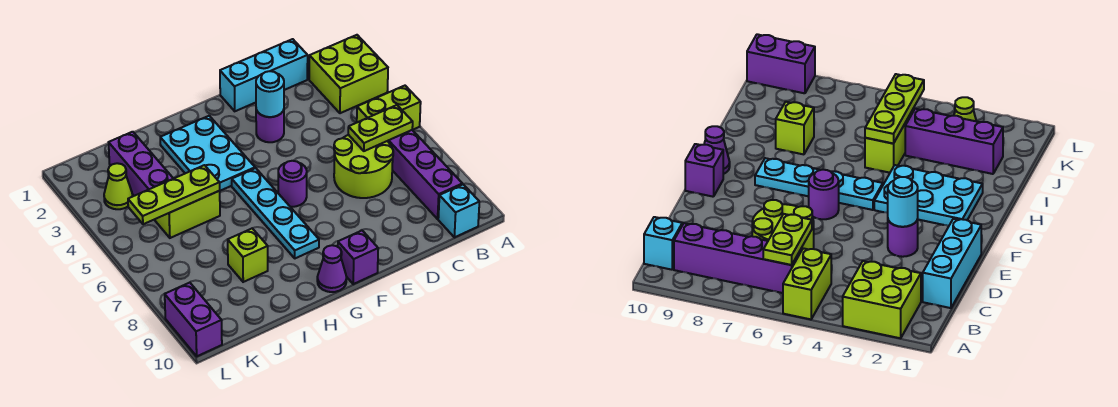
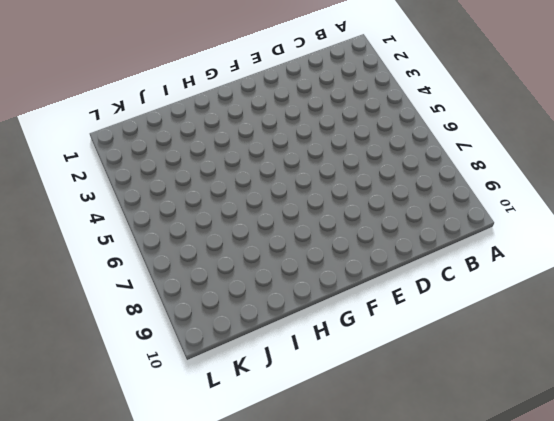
none -> lime 2x2 brick [309,35,388,113]
none -> lime 1x2 brick [357,86,421,130]
none -> purple 1x4 brick [388,130,462,219]

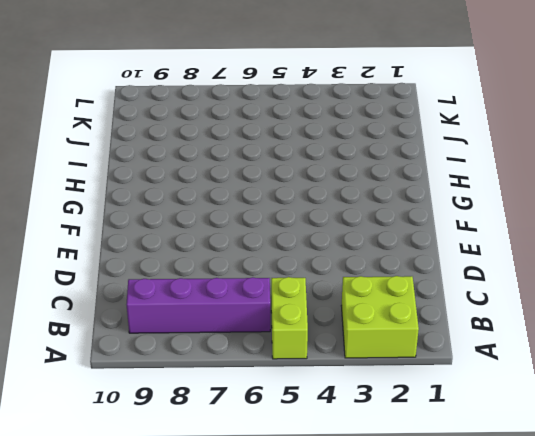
none -> cyan 1x1 brick [438,184,479,237]
none -> cyan 1x3 brick [220,39,308,111]
none -> lime 2x2 round brick [334,135,393,198]

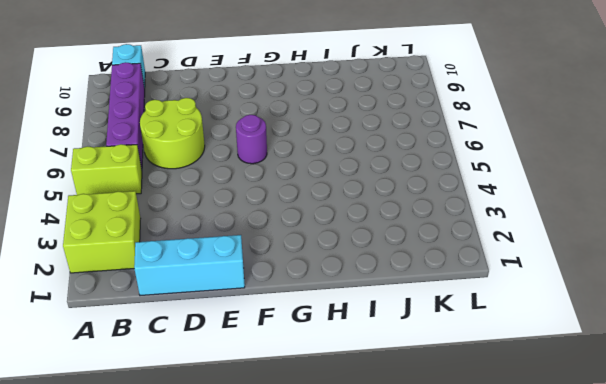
none -> purple 1x1 round brick [256,110,284,142]
none -> purple 1x1 brick [338,231,378,284]
none -> cyan 2x3 plate [160,116,255,191]

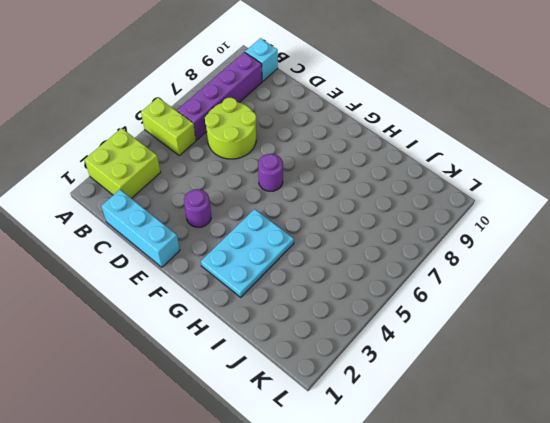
none -> purple 1x1 brick [338,231,378,284]
none -> cyan 1x4 plate [232,168,319,258]
none -> purple 1x1 cone [317,245,346,292]

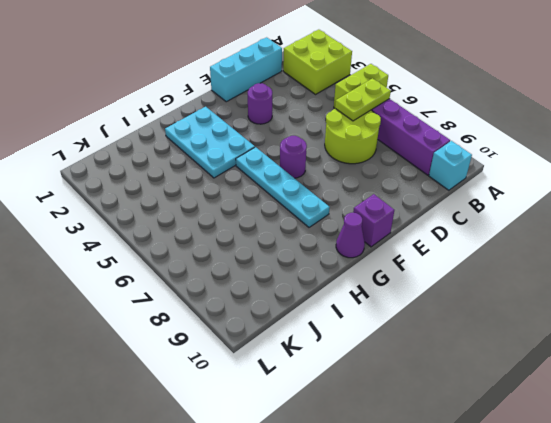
none -> lime 1x2 brick [155,191,220,238]
none -> lime 1x1 brick [228,228,268,282]
none -> purple 1x3 brick [109,132,173,220]

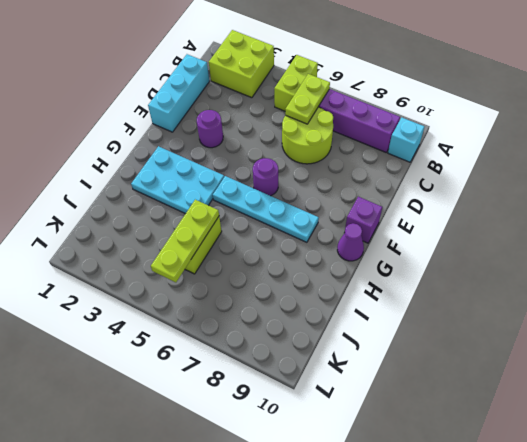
none -> lime 1x1 brick [228,228,268,282]
none -> purple 1x3 brick [109,132,173,220]
none -> lime 1x1 cone [104,163,132,209]

